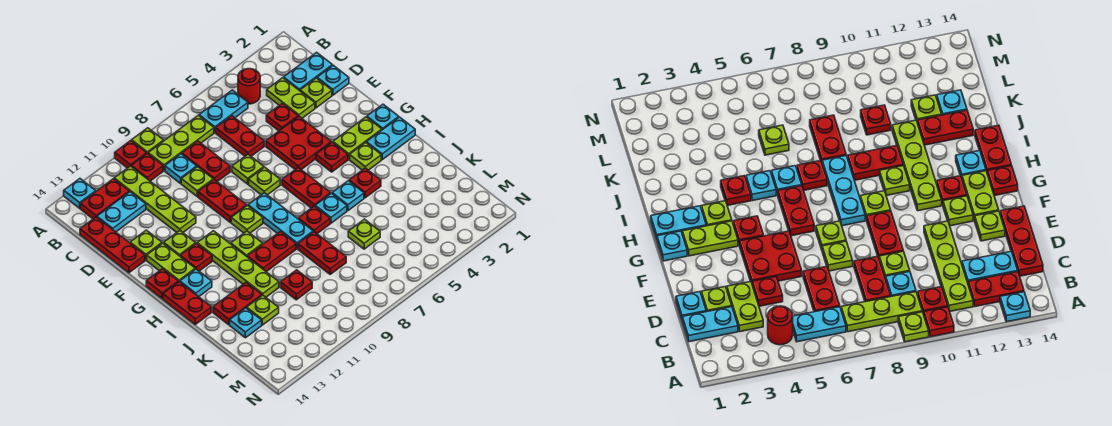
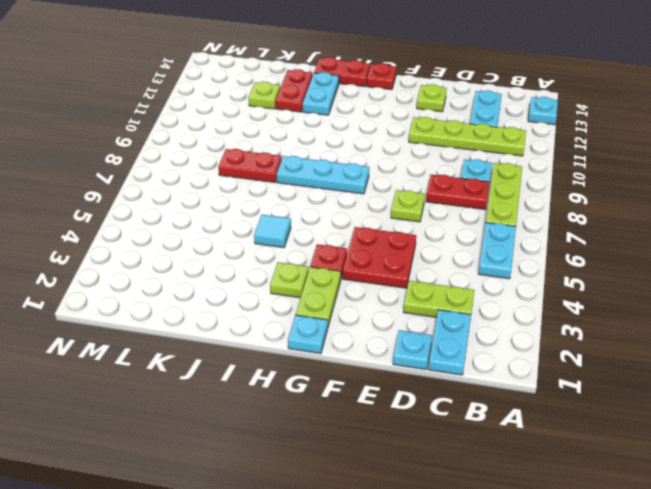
cyan 1x1 tile [254,215,291,248] -> cyan 1x1 plate [332,181,364,211]
cyan 1x2 plate [303,72,339,115] -> cyan 1x2 plate moved to [366,117,415,160]
none -> lime 1x1 plate [132,128,164,153]
none -> red 1x1 plate [115,141,147,168]
none -> red 1x1 round brick [238,69,260,104]
none -> red 1x1 plate [131,153,163,181]

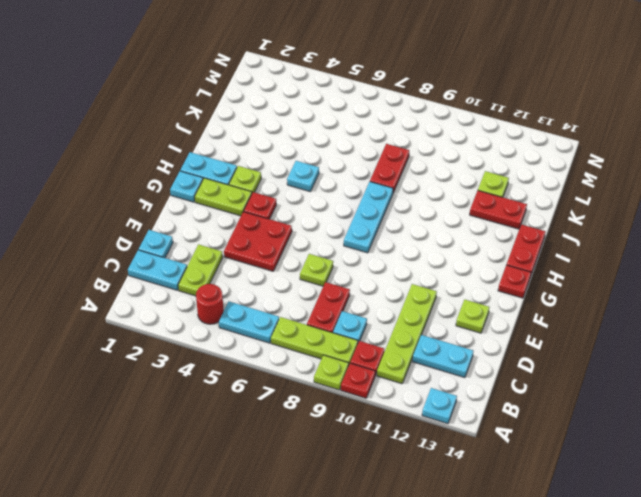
none -> red 1x2 plate [80,179,129,219]
none -> red 1x2 plate [216,116,264,156]
none -> red 1x3 plate [80,217,145,273]
none -> lime 1x1 plate [300,78,332,108]

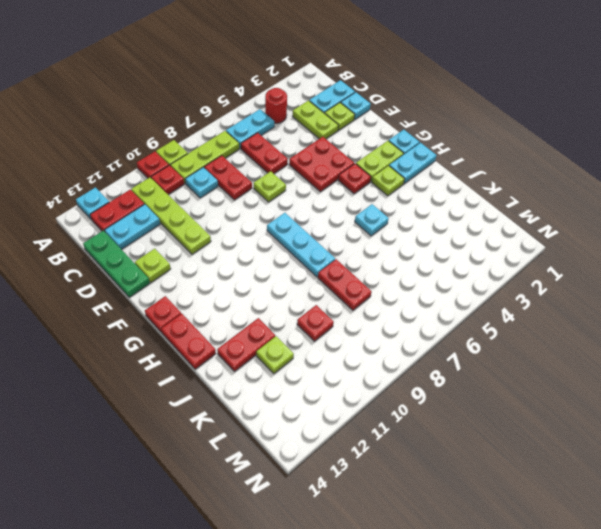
green 1x3 plate [83,231,150,297] -> red 1x3 plate [80,217,145,273]
none -> red 1x1 plate [266,103,298,131]
none -> lime 1x1 plate [181,167,213,196]
none -> red 1x2 plate [198,180,247,222]
none -> lime 1x1 plate [249,167,280,195]

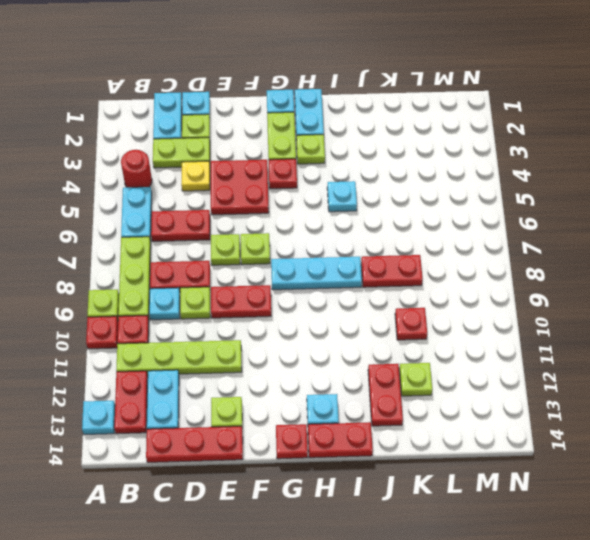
yellow 1x1 plate [181,161,210,191] -> red 1x1 plate [266,103,298,131]
none -> lime 1x1 plate [164,231,196,256]
none -> lime 1x2 plate [147,243,195,282]
none -> red 1x2 plate [282,168,331,208]
none -> lime 1x1 plate [231,205,263,233]

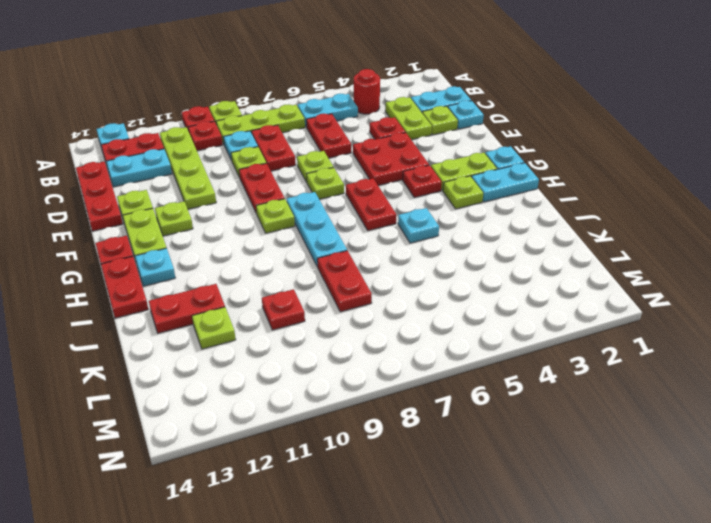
none -> lime 1x4 plate [197,231,279,297]
none -> red 1x1 plate [180,243,212,271]
none -> lime 1x1 plate [231,231,263,256]
none -> red 1x1 plate [349,168,381,198]

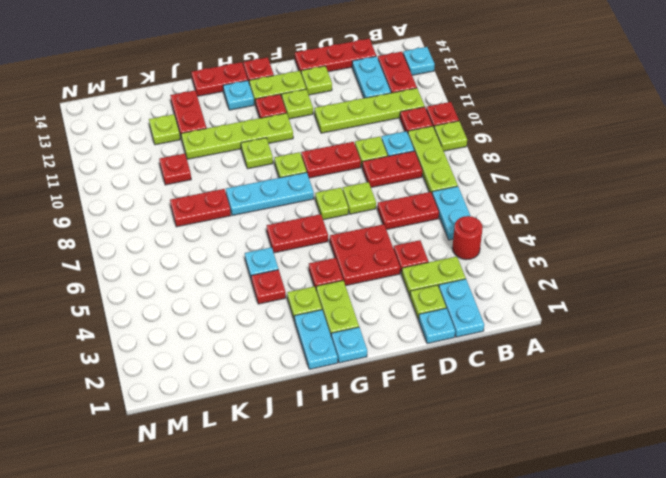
none -> cyan 1x1 plate [315,193,347,223]
none -> red 1x1 plate [298,206,330,234]
none -> red 1x2 plate [247,231,296,272]
none -> lime 1x1 plate [348,219,380,249]

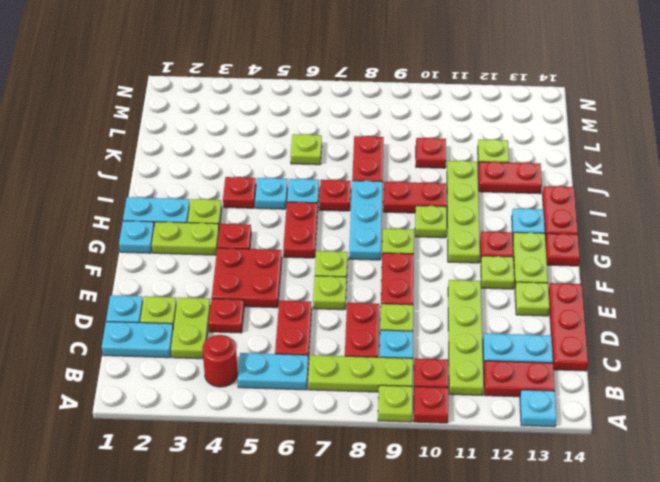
none -> cyan 1x1 plate [230,308,262,338]

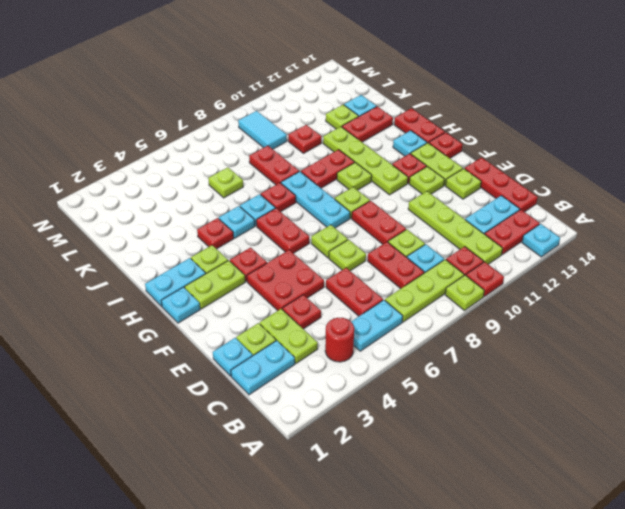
cyan 1x2 tile [238,111,287,149] -> none

